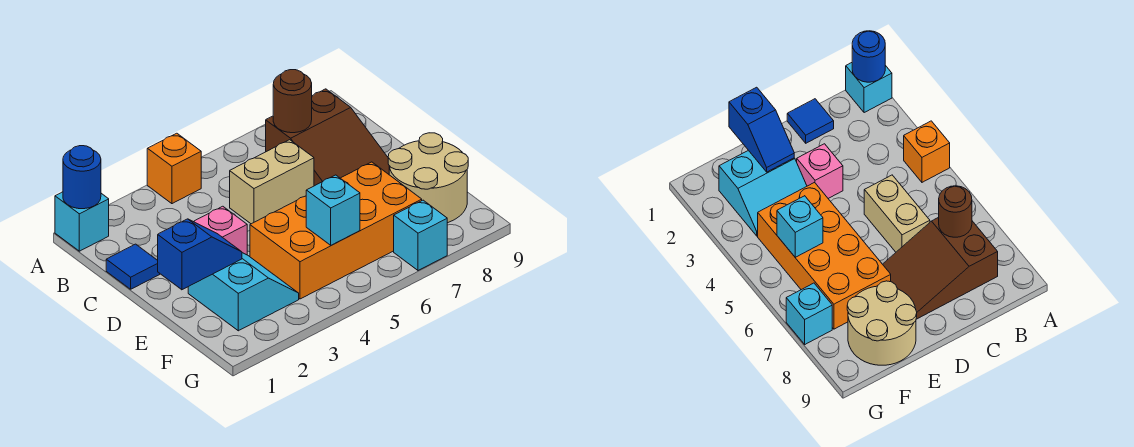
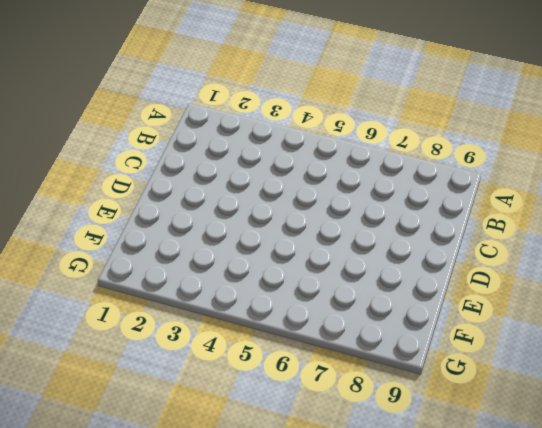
none -> cyan 1x1 brick [55,192,109,251]
none -> orange 1x1 brick [147,133,201,204]
none -> brown 2x3 slope [266,89,389,186]

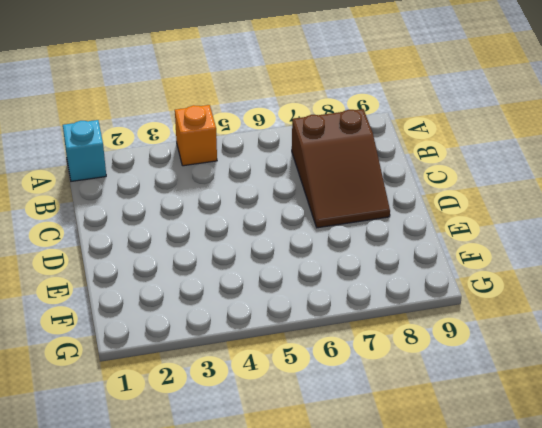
none -> blue 1x1 tile [106,244,160,289]
none -> tan 1x2 brick [230,140,314,224]
none -> pink 1x1 brick [194,206,247,255]

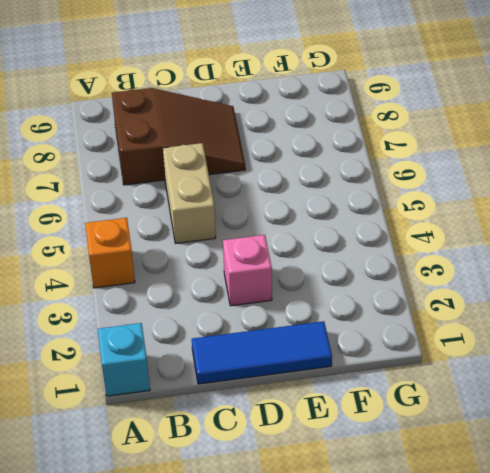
blue 1x3 tile [192,321,332,384] -> blue 1x1 tile [106,244,160,289]
none -> cyan 2x2 slope [188,253,299,331]
none -> orange 2x4 brick [250,162,422,299]
none -> tan 2x2 round brick [388,133,468,223]

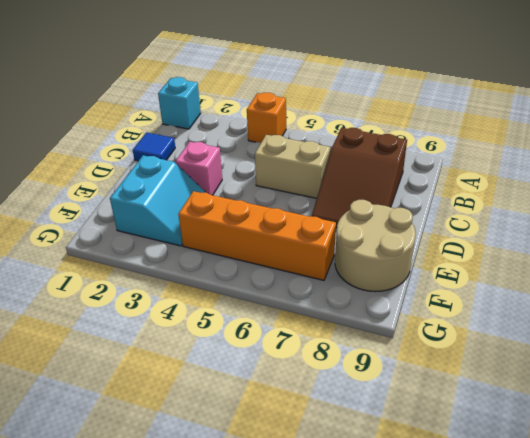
orange 1x4 brick [178,191,336,280] -> orange 2x4 brick [250,162,422,299]
none -> cyan 1x1 brick [394,200,447,271]
none -> blue 1x1 round brick [63,146,101,209]
none -> brown 1x1 round brick [273,70,312,133]

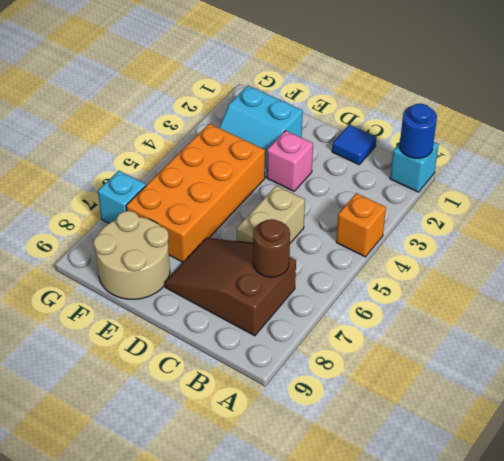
none -> blue 1x2 slope [158,219,242,290]
none -> cyan 1x1 brick [306,175,360,245]

